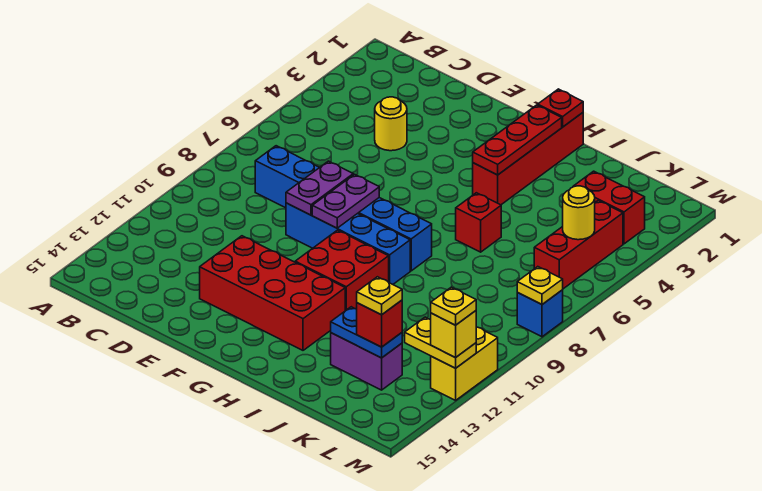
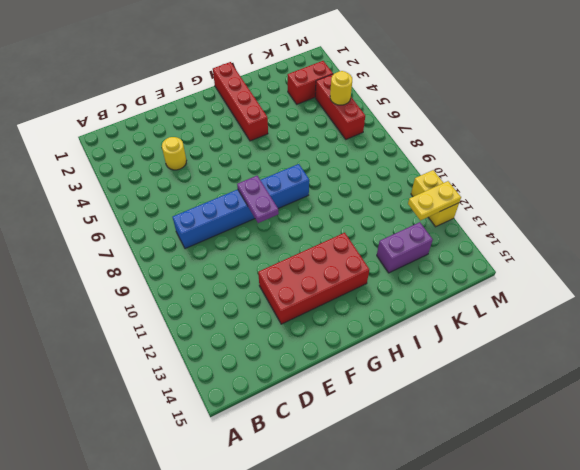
none -> blue 1x4 brick [286,203,410,284]
none -> red 2x2 brick [295,230,389,311]
none -> red 1x1 brick [456,193,501,252]

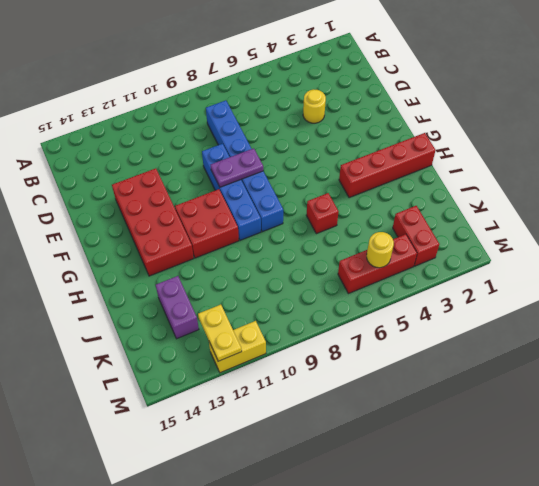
none -> blue 1x1 brick [517,290,563,337]
none -> purple 1x2 plate [286,161,353,215]
none -> red 1x1 plate [538,89,583,127]

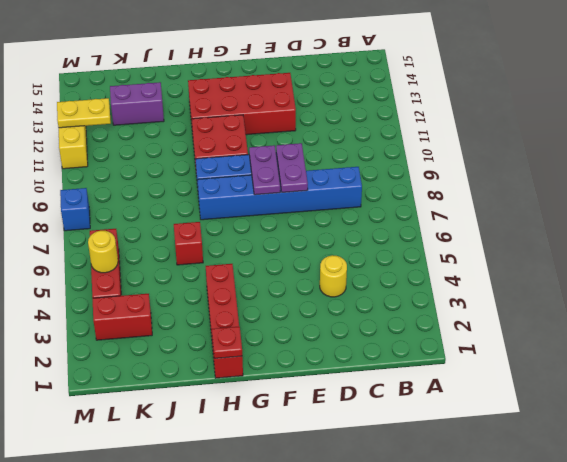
none -> red 1x3 plate [473,105,562,175]
none -> blue 1x2 plate [331,307,402,358]
none -> yellow 1x1 plate [517,267,563,304]

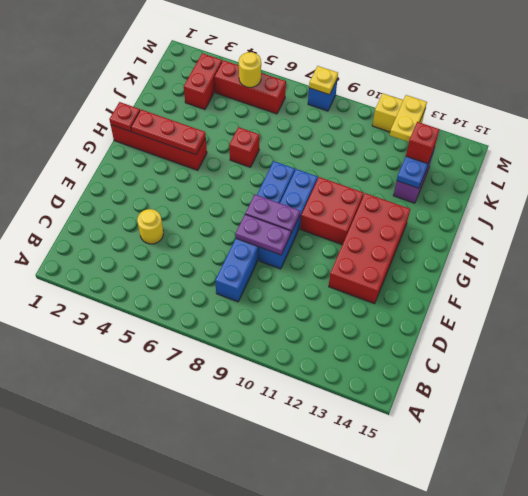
none -> yellow 1x1 brick [431,311,476,358]
none -> yellow 1x1 plate [357,277,402,315]
none -> yellow 1x1 plate [431,287,476,325]

